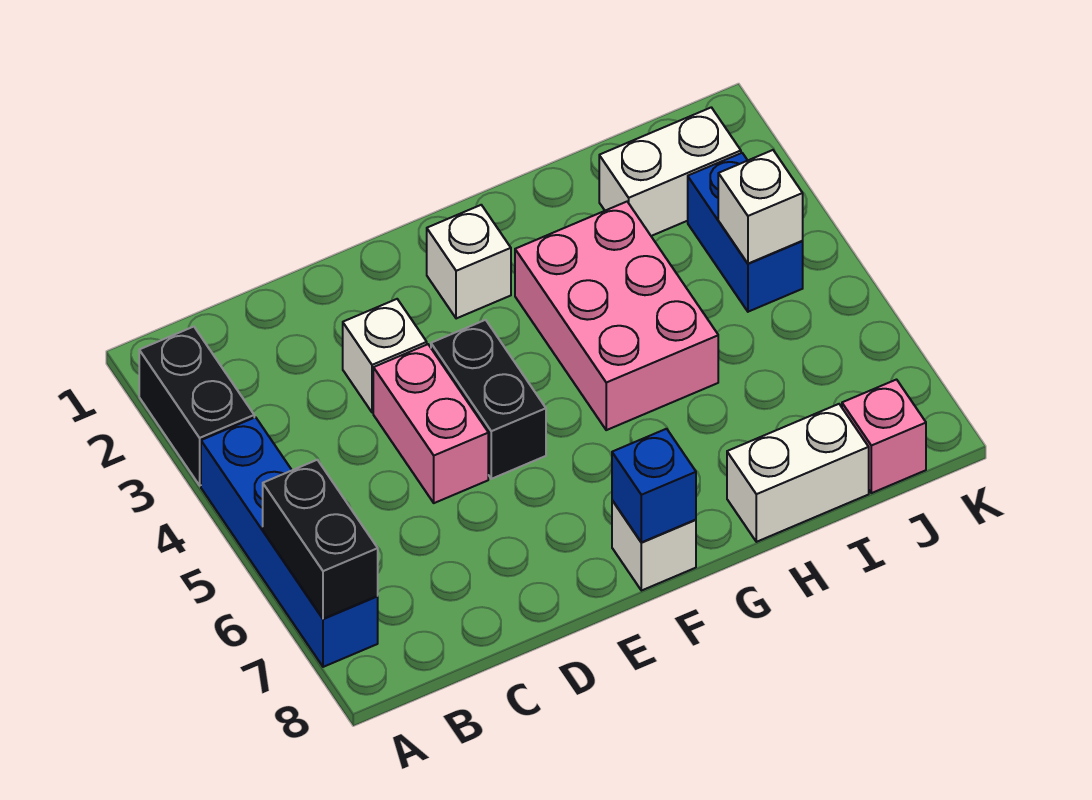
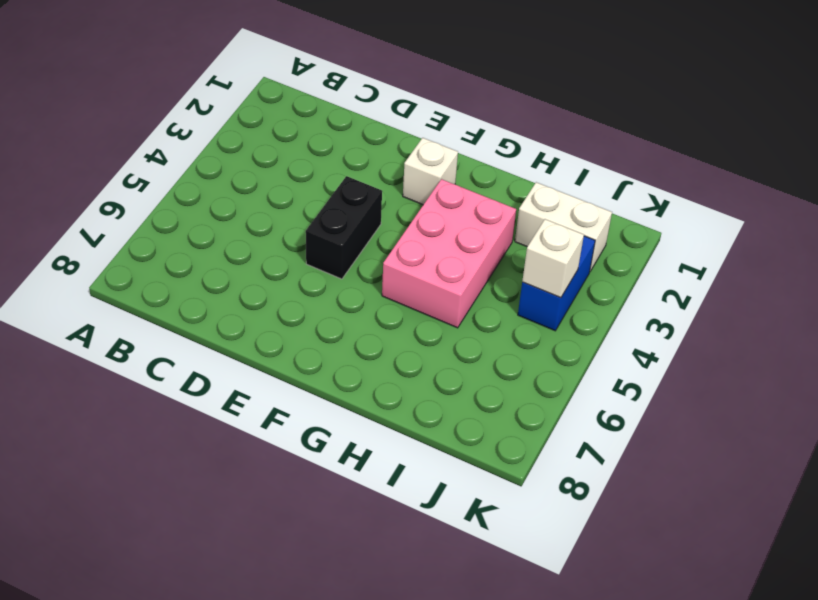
none -> black 1x2 brick [139,327,254,485]
none -> blue 1x4 brick [201,417,378,667]
none -> white 1x1 brick [343,299,427,413]

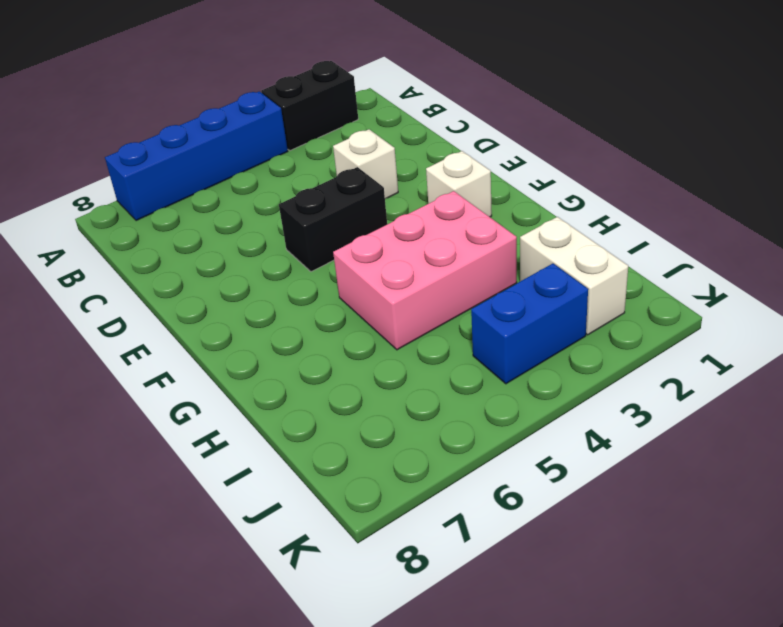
none -> pink 1x2 brick [373,344,488,503]
none -> white 1x1 brick [612,500,696,591]
none -> white 1x2 brick [727,404,869,542]

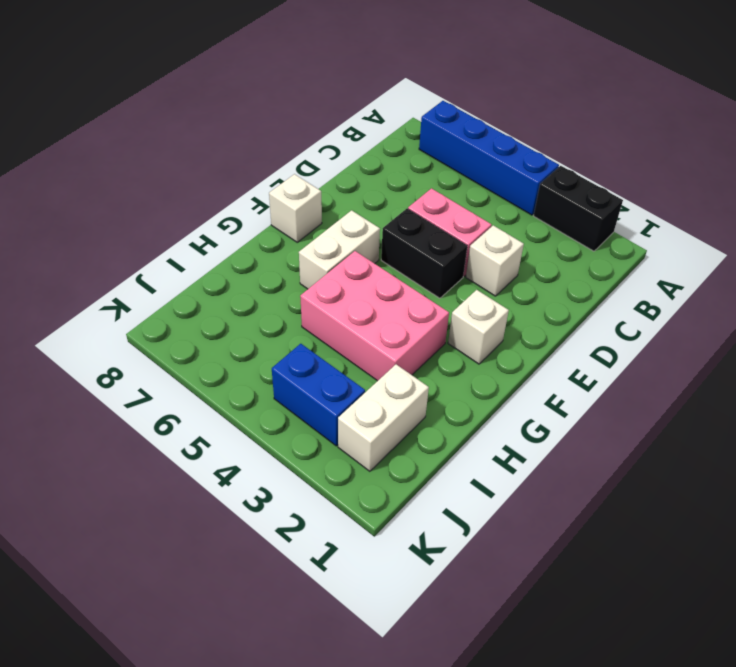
white 1x2 brick [299,210,380,289] -> white 1x2 brick moved to [727,404,869,542]
none -> pink 1x1 brick [842,380,926,493]
none -> black 1x2 brick [263,460,378,619]
none -> blue 1x1 brick [612,429,696,542]

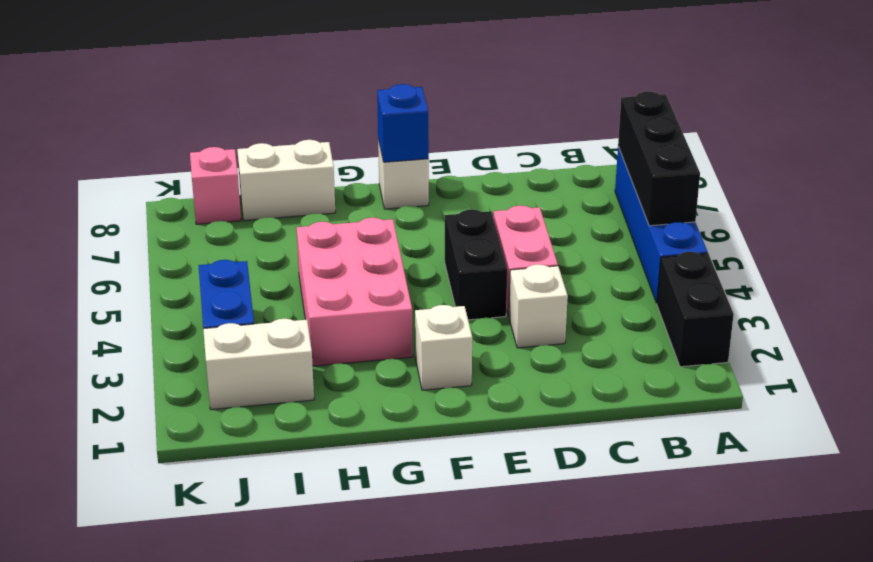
black 1x3 brick [618,92,700,226] -> black 1x2 brick [263,460,378,619]
none -> white 1x1 brick [718,150,803,264]

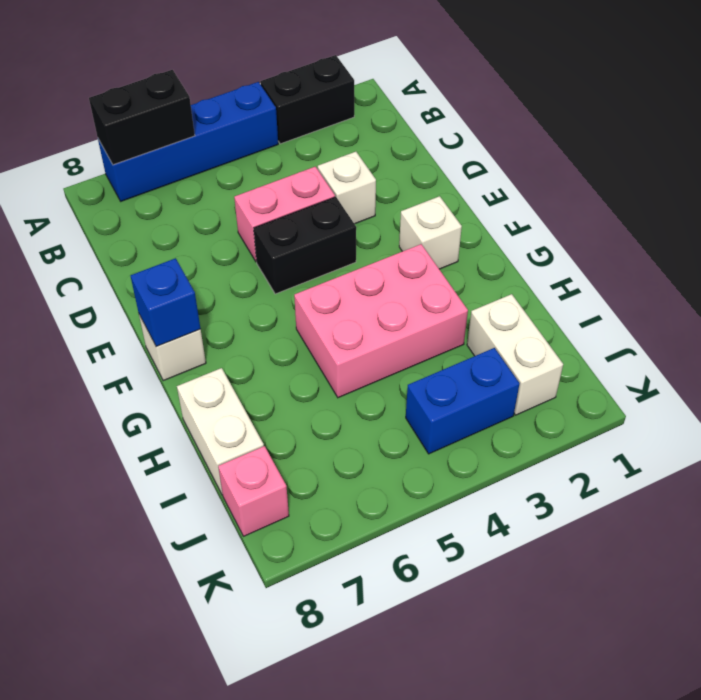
none -> white 1x1 brick [718,150,803,264]

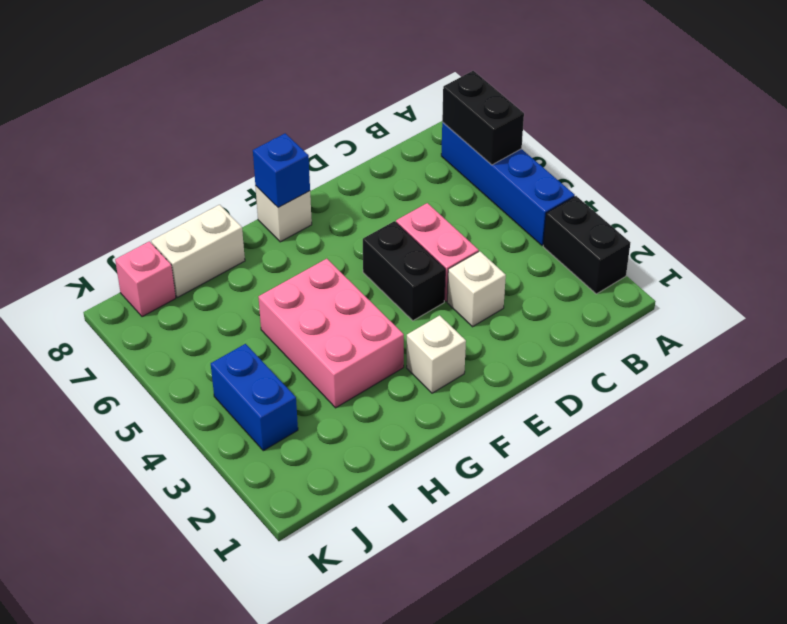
none -> white 1x2 brick [599,107,741,236]
none -> white 1x1 brick [718,150,803,264]

